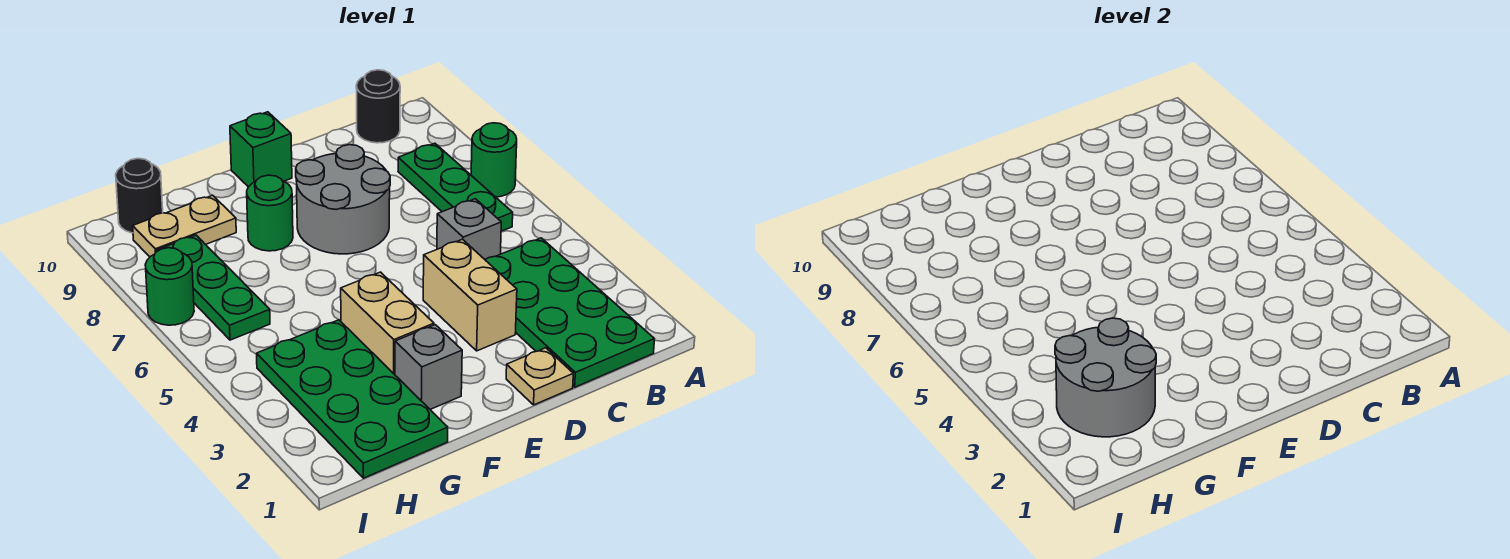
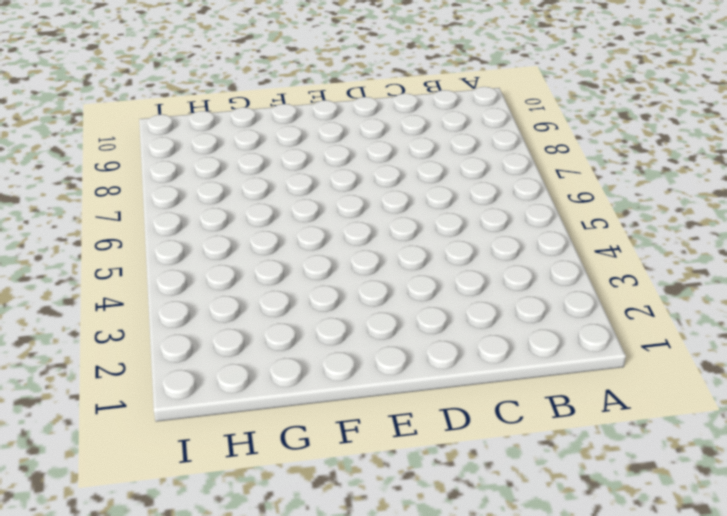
none -> green 1x1 round brick [471,123,517,197]
none -> green 2x4 plate [485,238,654,387]
none -> green 1x3 plate [398,143,513,231]

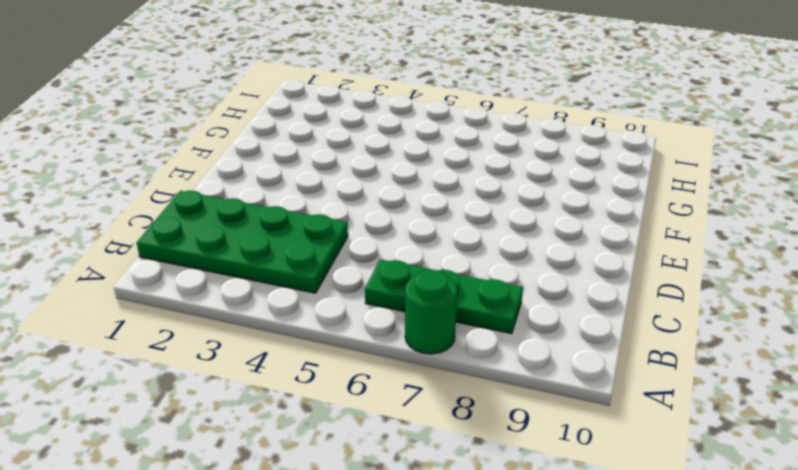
none -> black 1x1 round brick [356,70,400,143]
none -> grey 1x1 brick [437,199,501,259]
none -> tan 1x1 plate [506,348,573,405]

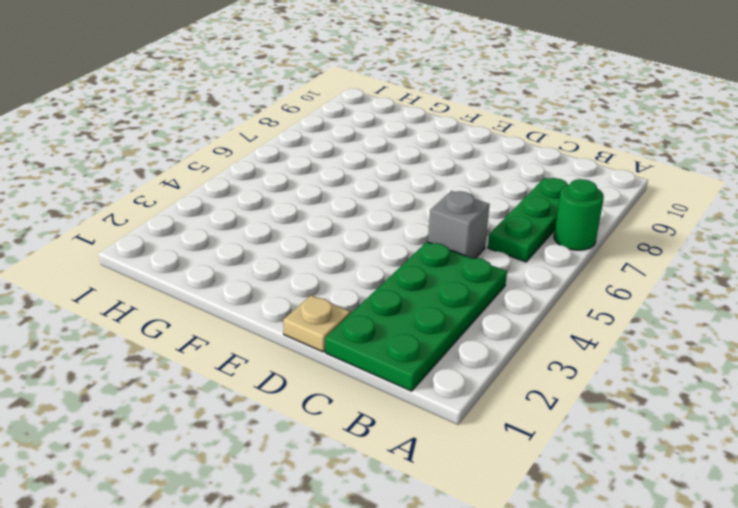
none -> black 1x1 round brick [356,70,400,143]
none -> tan 1x2 brick [423,239,517,351]
none -> grey 2x2 round brick [296,145,390,254]

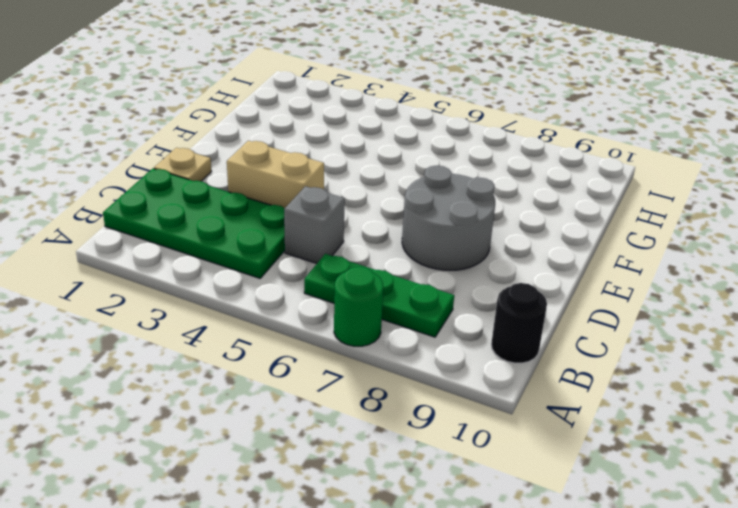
none -> green 1x1 brick [230,112,292,187]
none -> grey 1x1 brick [395,325,462,409]
none -> tan 1x2 brick [341,272,434,375]

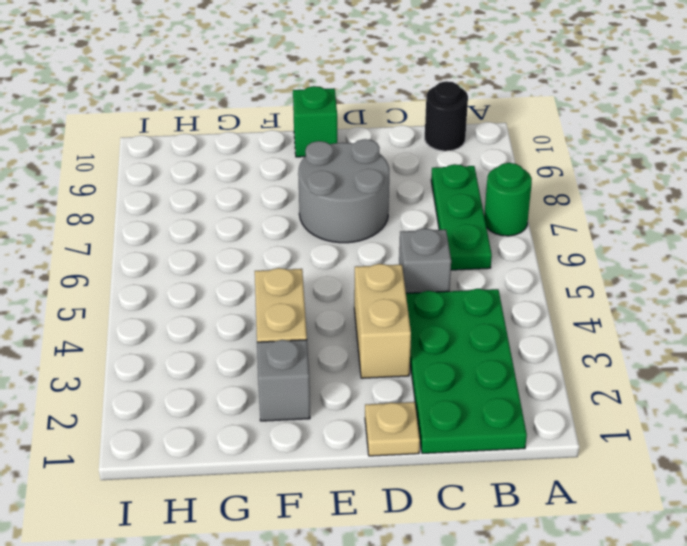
none -> green 1x1 round brick [247,175,293,251]
none -> green 2x4 plate [257,320,448,478]
none -> tan 1x2 plate [133,195,236,257]

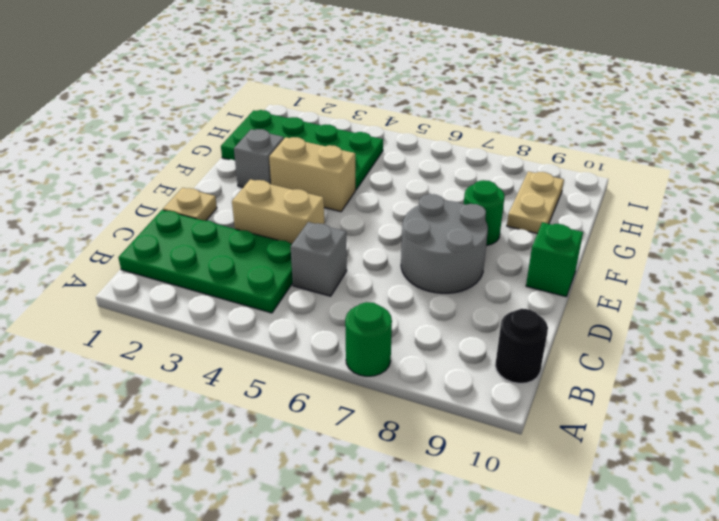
none -> green 1x3 plate [398,143,513,231]
none -> green 1x3 plate [157,235,270,340]
none -> black 1x1 round brick [116,159,163,233]

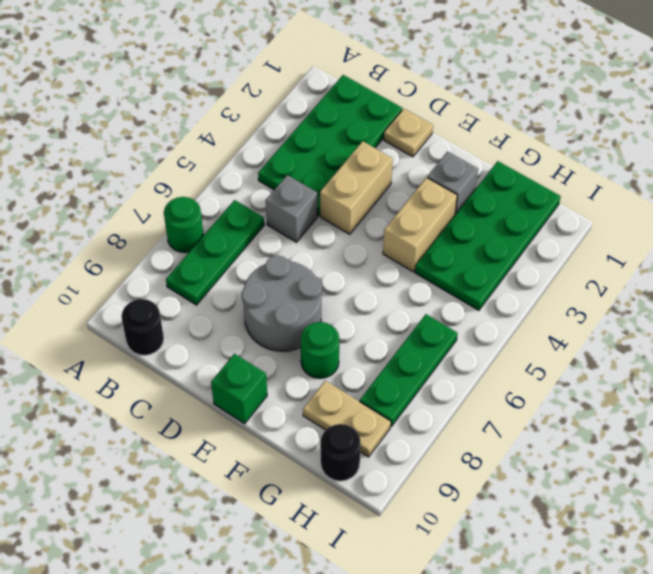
none -> green 1x1 round brick [145,248,194,325]
none -> grey 2x2 round brick [1055,318,1156,437]

